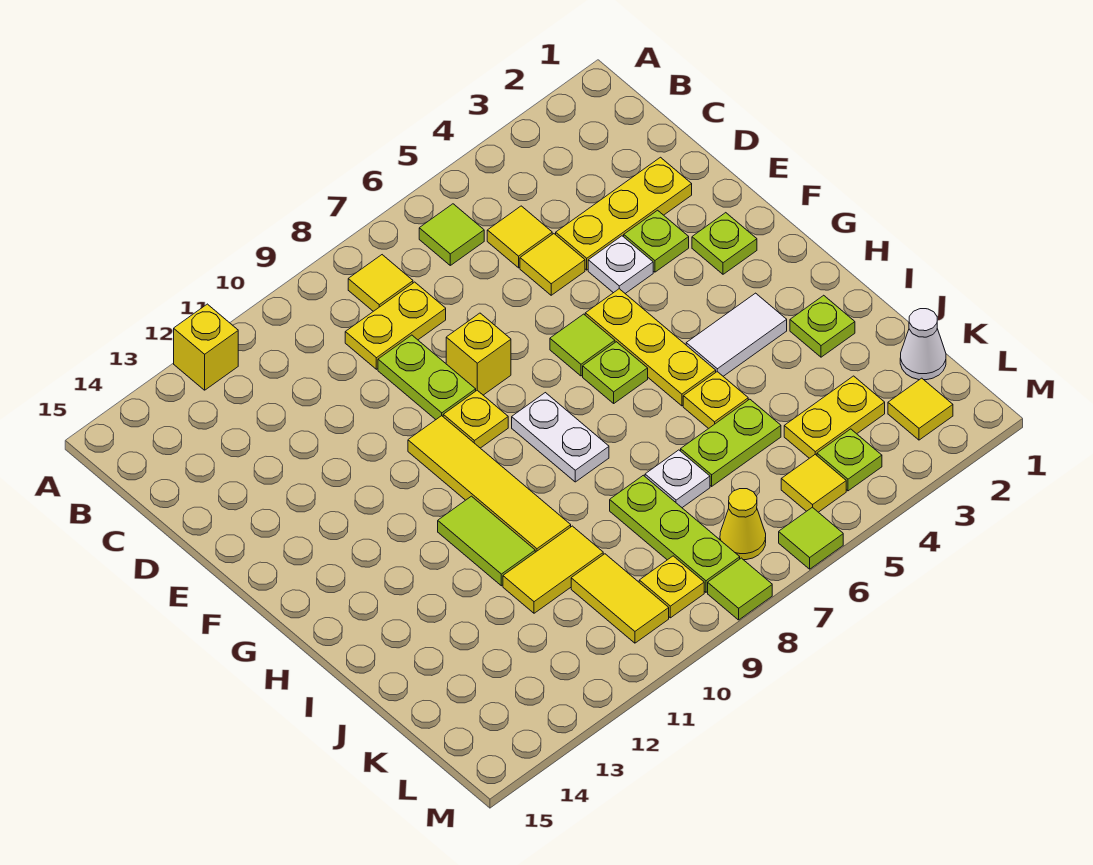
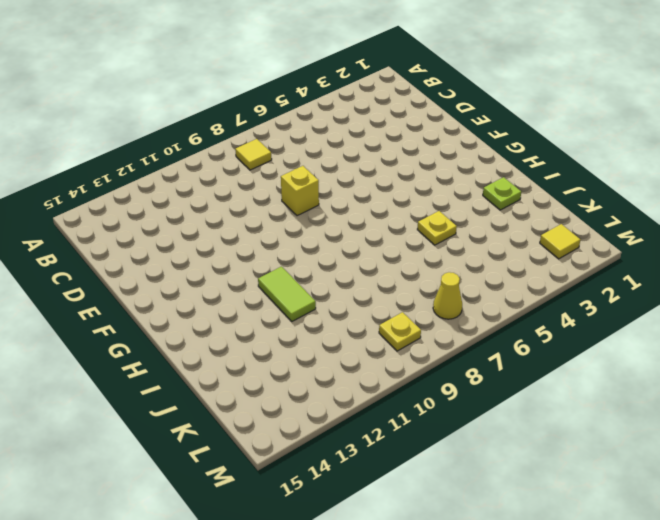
none -> yellow 1x1 brick [174,304,238,390]
none -> lime 1x1 tile [419,204,484,265]
none -> yellow 1x1 tile [487,206,552,268]
none -> yellow 1x2 plate [345,282,446,369]

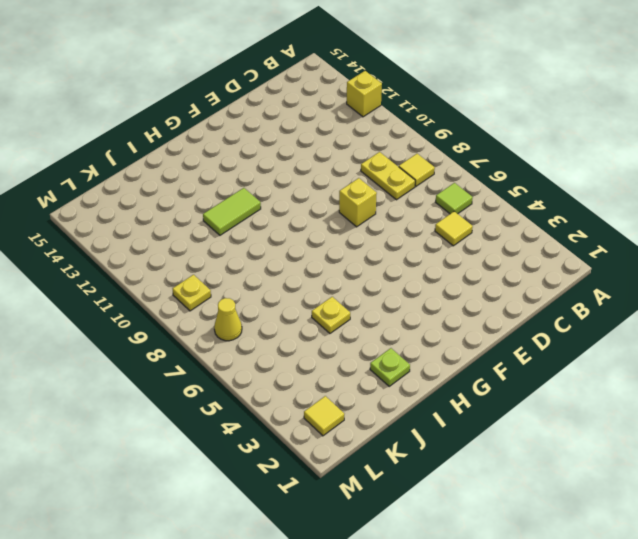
none -> yellow 1x3 plate [556,157,692,270]
none -> yellow 1x1 tile [520,234,585,295]
none -> lime 1x2 plate [378,335,476,419]
none -> lime 1x1 plate [624,210,689,272]

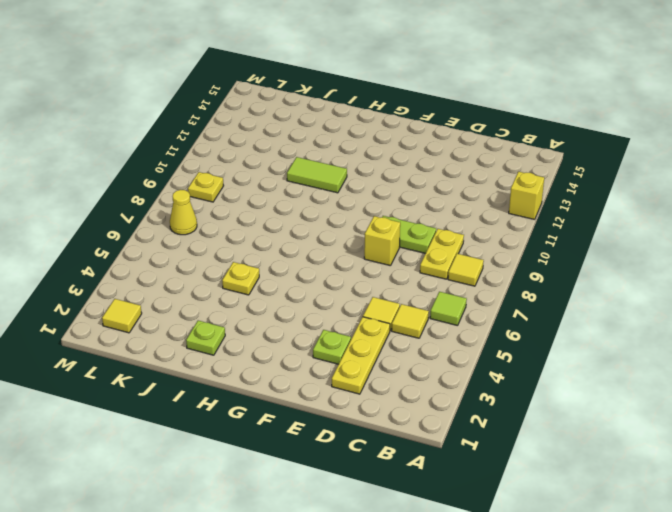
none -> white 1x1 plate [588,236,653,293]
none -> lime 1x1 plate [692,213,757,274]
none -> yellow 1x3 plate [585,289,716,406]
none -> lime 1x1 tile [550,314,615,376]

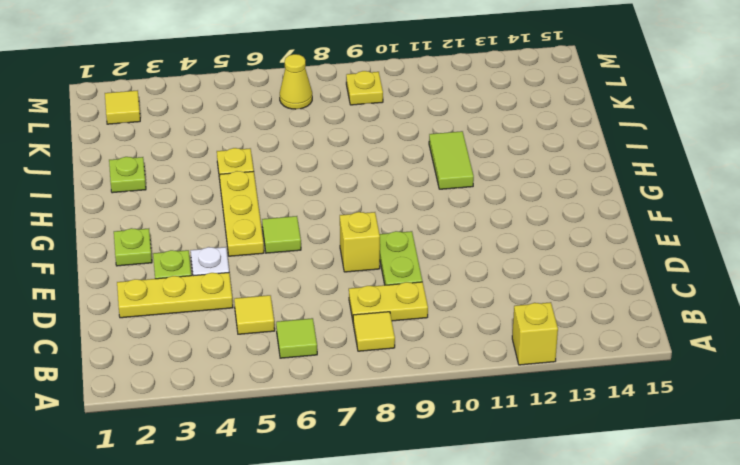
none -> yellow 1x1 tile [520,234,585,295]
none -> yellow 1x1 plate [443,390,508,448]
none -> yellow 1x4 tile [408,416,571,552]
none -> lime 1x1 plate [583,342,648,403]

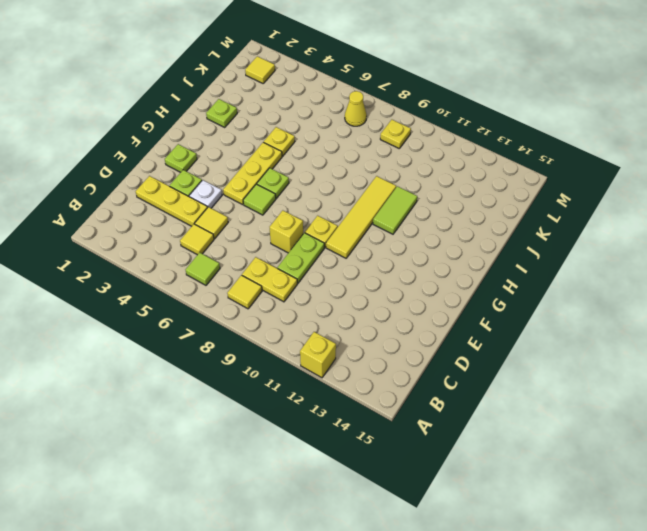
none -> white 1x2 plate [512,393,609,482]
none -> white 1x2 tile [686,293,787,376]
none -> lime 1x2 plate [681,399,781,486]
none -> white 1x1 plate [645,450,710,508]

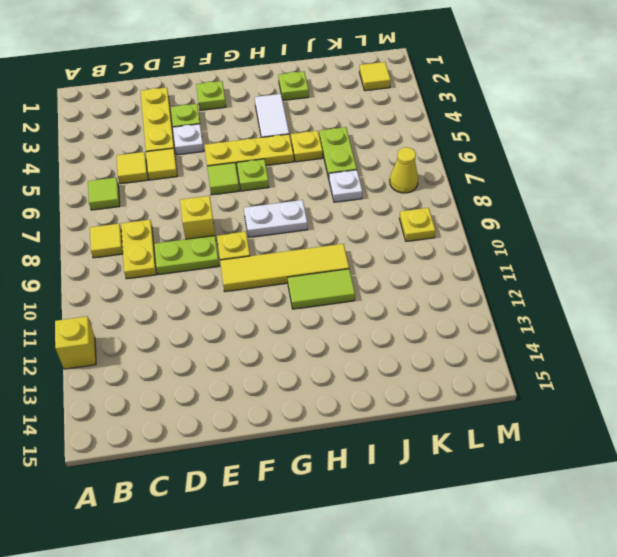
none -> lime 1x3 plate [610,475,740,592]
none -> yellow 1x2 tile [503,526,603,613]
none -> white 1x1 cone [900,309,946,380]
none -> yellow 1x2 plate [784,376,885,458]

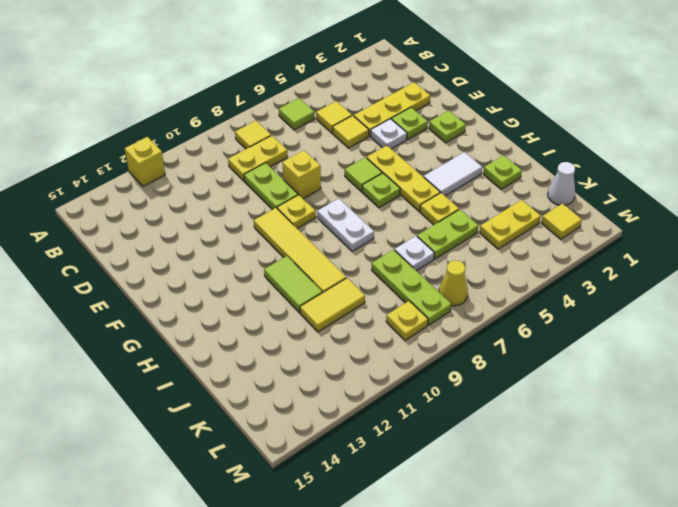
none -> yellow 1x2 tile [571,554,669,643]
none -> lime 1x1 plate [817,429,882,491]
none -> yellow 1x1 tile [781,454,846,512]
none -> lime 1x1 tile [779,507,843,569]

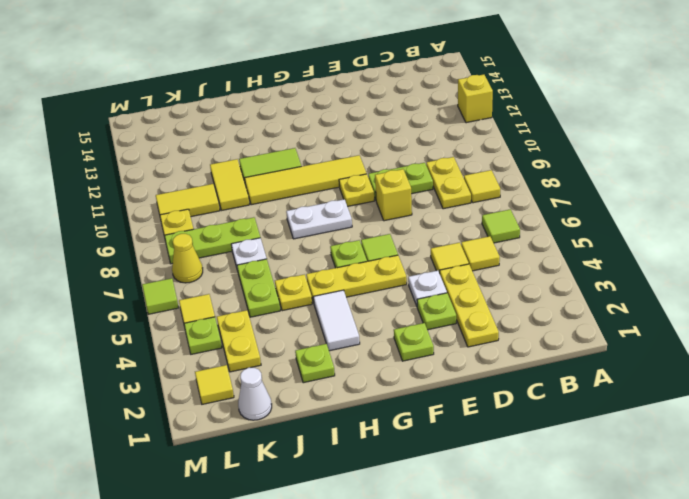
none -> lime 1x1 tile [708,558,772,620]

